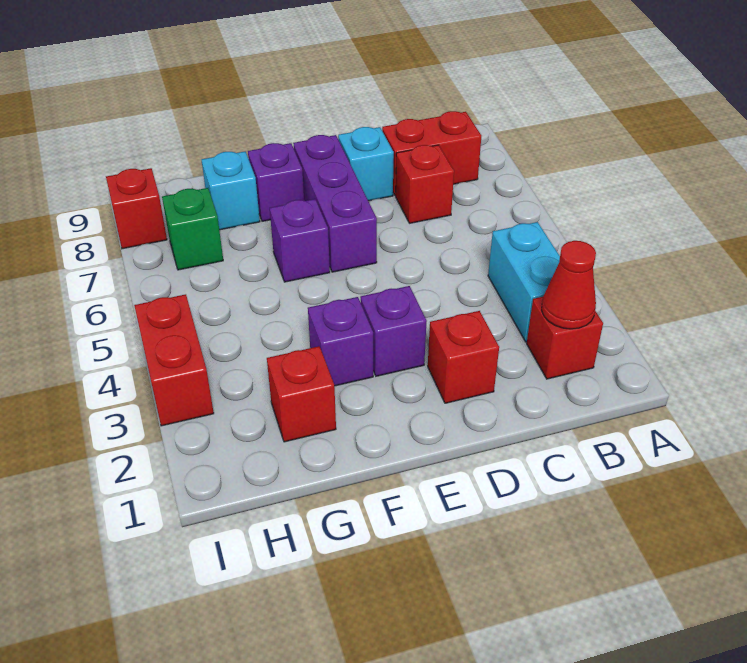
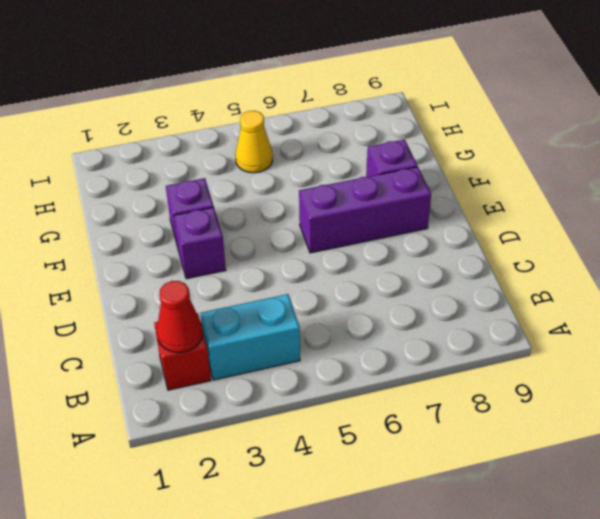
yellow 1x1 cone [235,111,273,173] -> none
none -> red 1x2 brick [382,111,481,196]
none -> red 1x1 brick [396,145,454,223]
none -> red 1x1 brick [428,311,499,403]

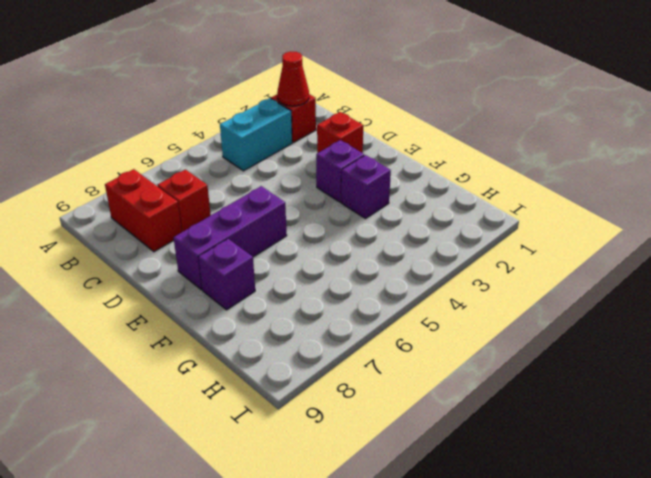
none -> cyan 1x1 brick [338,127,394,201]
none -> purple 1x1 brick [270,199,330,282]
none -> red 1x1 brick [267,346,336,442]

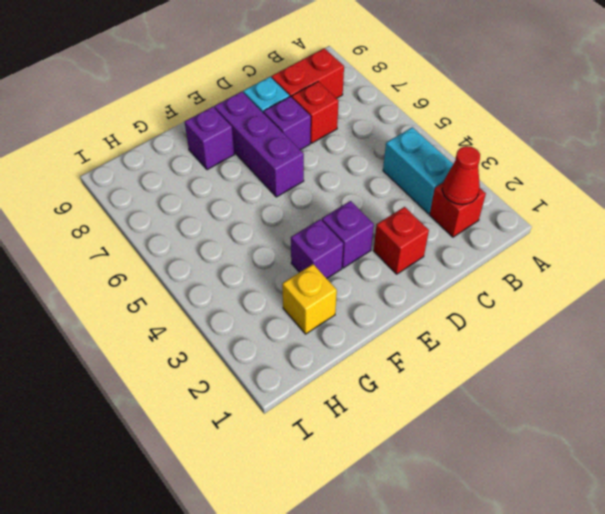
purple 1x1 brick [263,97,311,150] -> purple 1x1 brick moved to [270,199,330,282]
yellow 1x1 brick [282,264,337,334] -> red 1x1 brick [267,346,336,442]
none -> cyan 1x1 brick [202,152,260,230]
none -> green 1x1 brick [162,188,223,270]
none -> red 1x2 brick [134,294,214,426]

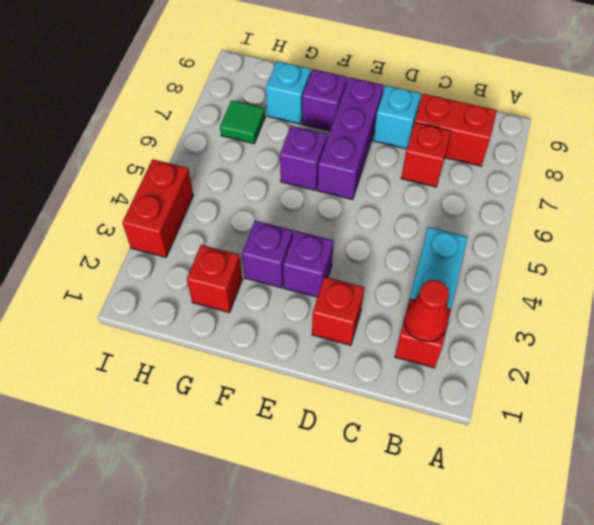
green 1x1 tile [220,100,265,144] -> green 1x1 brick [162,188,223,270]
none -> red 1x1 brick [106,168,167,249]

